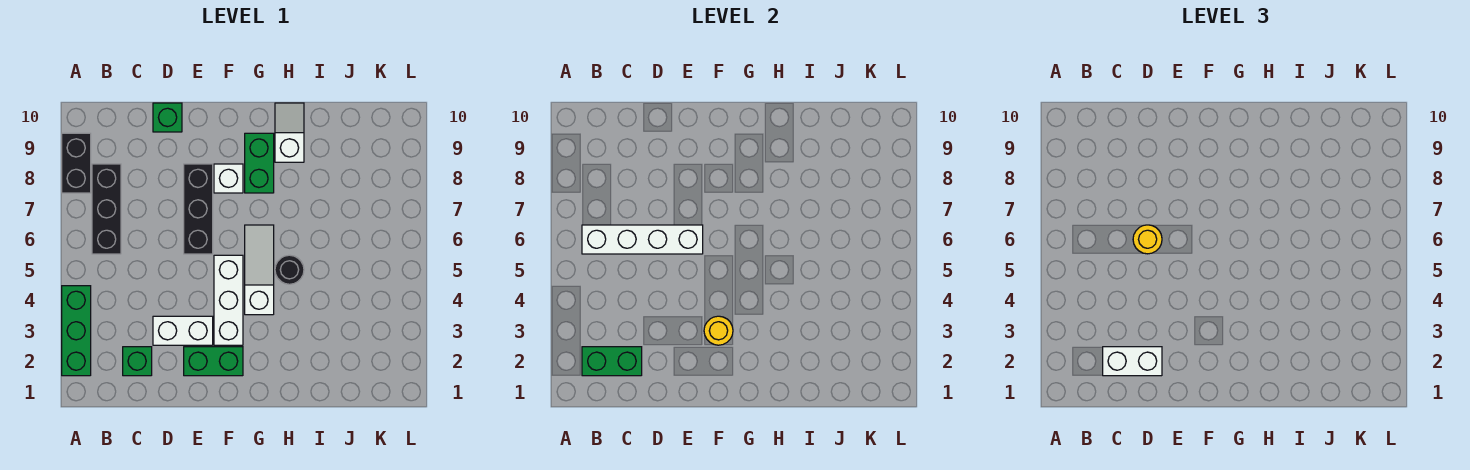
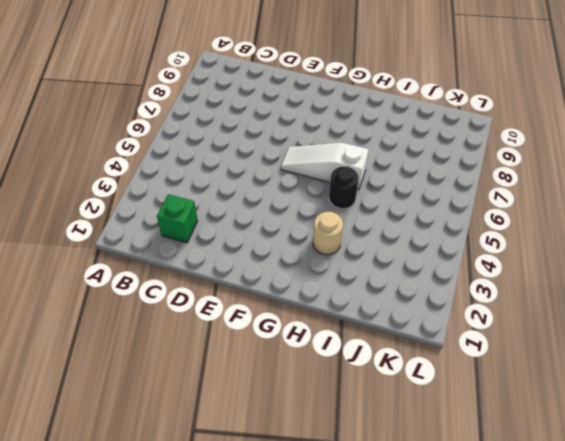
white 1x3 slope [281,143,369,190] -> white 1x3 slope turned to [245,225,274,315]
tan 1x1 round brick [313,212,343,255] -> none
none -> green 1x3 brick [62,286,91,376]
none -> black 1x2 brick [62,133,91,193]
none -> black 1x3 brick [92,164,121,254]

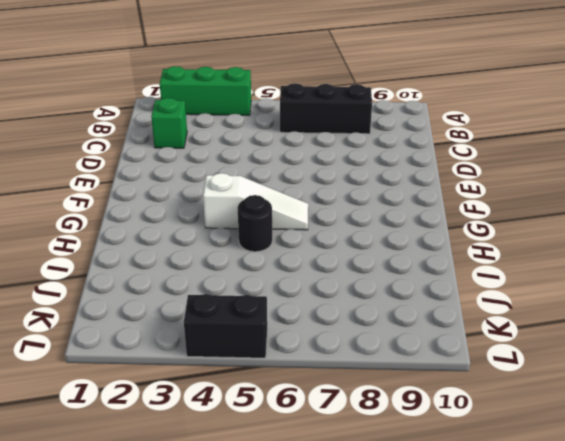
black 1x2 brick [184,294,267,358] -> black 1x2 brick moved to [62,133,91,193]
none -> white 1x2 brick [153,316,213,345]
none -> green 1x1 brick [153,103,182,132]
none -> green 1x2 brick [184,347,243,376]

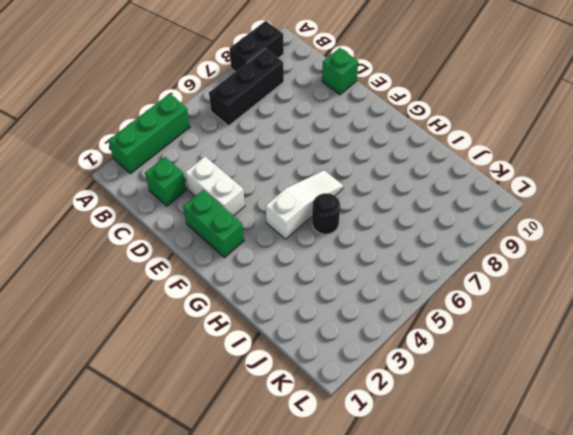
none -> black 1x3 brick [184,164,213,254]
none -> white 1x3 brick [214,255,243,345]
none -> white 1x1 brick [214,164,243,193]

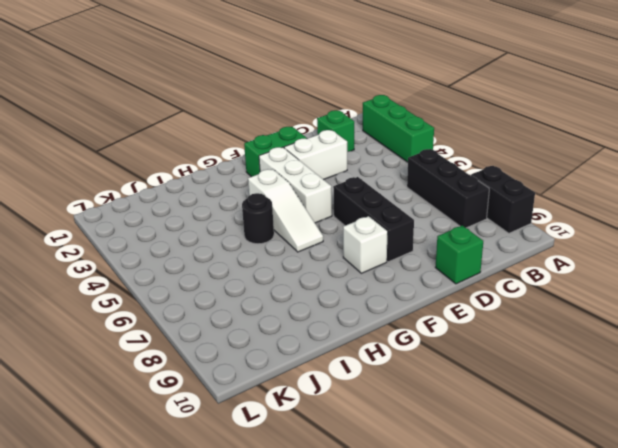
none -> green 1x2 brick [245,133,274,193]
none -> white 1x2 slope [275,103,304,162]
none -> green 1x2 brick [582,347,642,376]

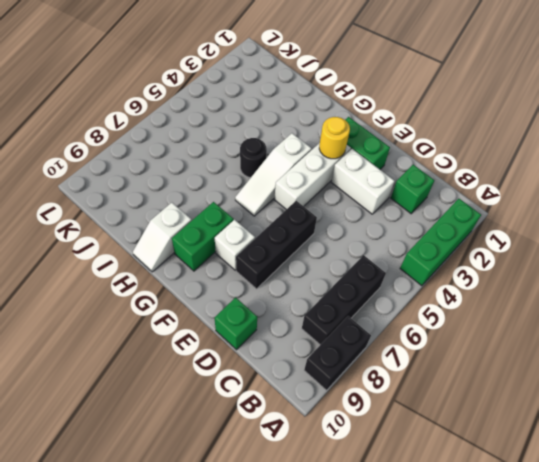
none -> green 1x2 brick [582,347,642,376]
none -> white 1x4 brick [582,225,703,254]
none -> white 1x2 brick [1103,347,1162,376]

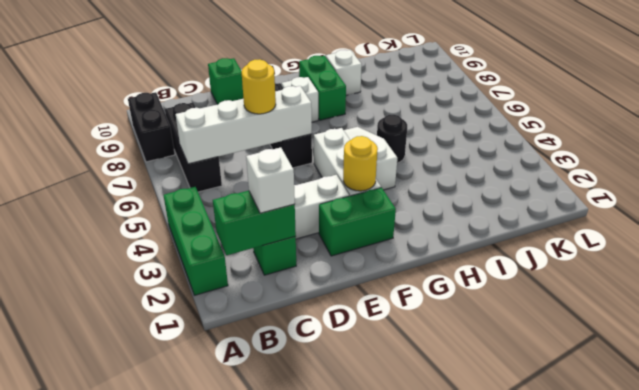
white 1x1 brick [246,148,295,213] -> white 1x2 brick [1103,347,1162,376]

